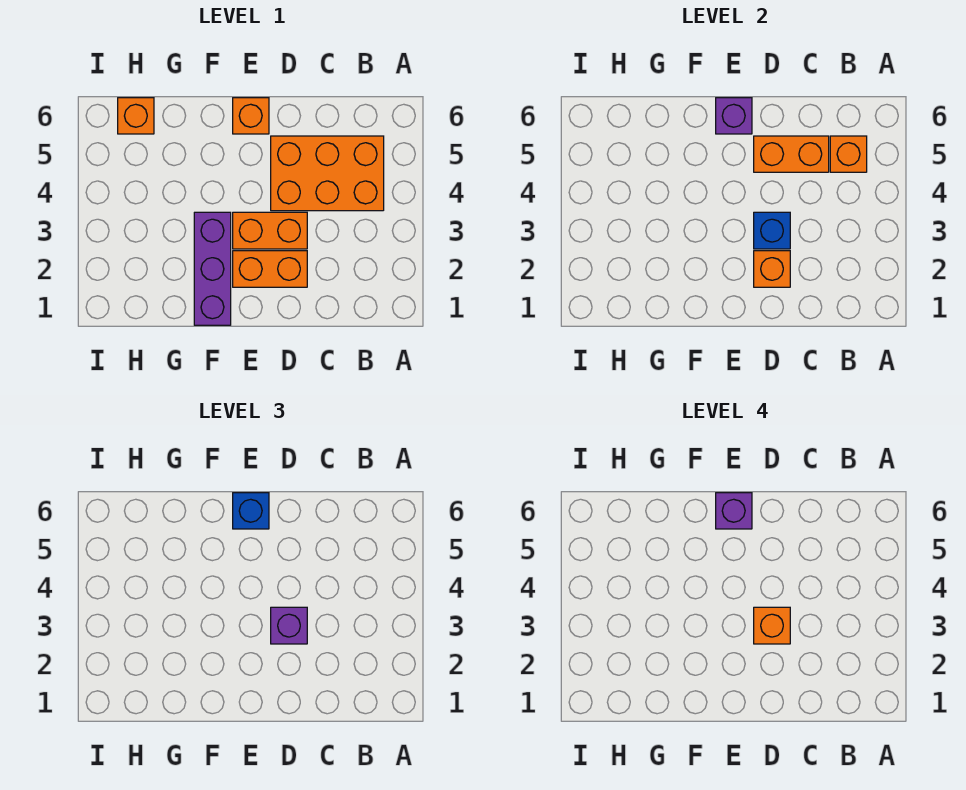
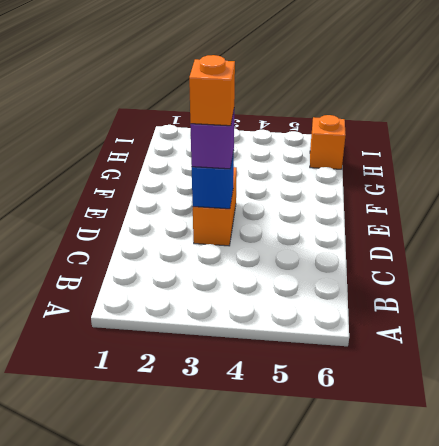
none -> orange 2x3 brick [271,136,384,211]
none -> orange 1x2 brick [233,251,307,287]
none -> orange 1x1 brick [233,98,269,134]

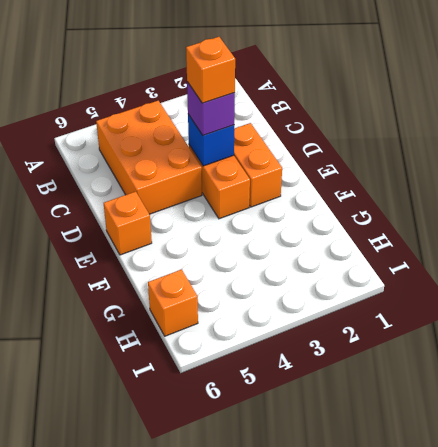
none -> purple 1x3 brick [194,212,231,325]
none -> orange 1x1 brick [830,136,867,172]
none -> orange 1x2 brick [754,136,829,172]

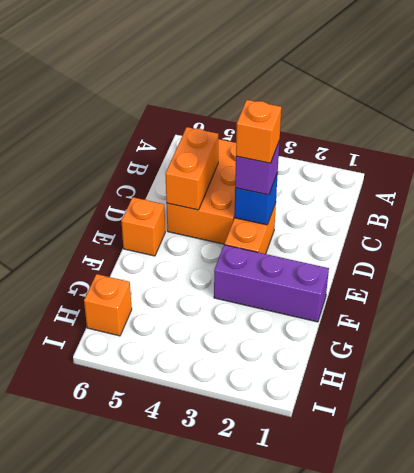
none -> orange 1x2 brick [233,251,307,287]
none -> orange 1x1 brick [830,136,867,172]
none -> orange 1x1 brick [754,251,790,287]

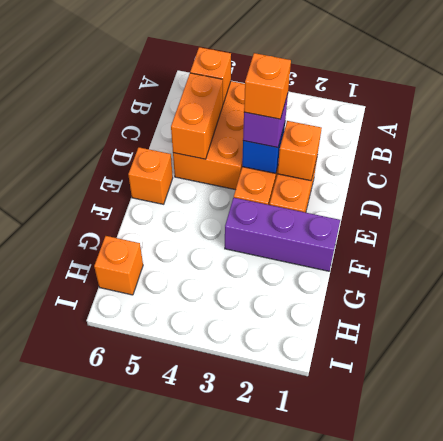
none -> purple 1x1 brick [716,98,752,134]
none -> blue 1x1 brick [233,493,269,529]
none -> purple 1x1 brick [716,493,752,529]

